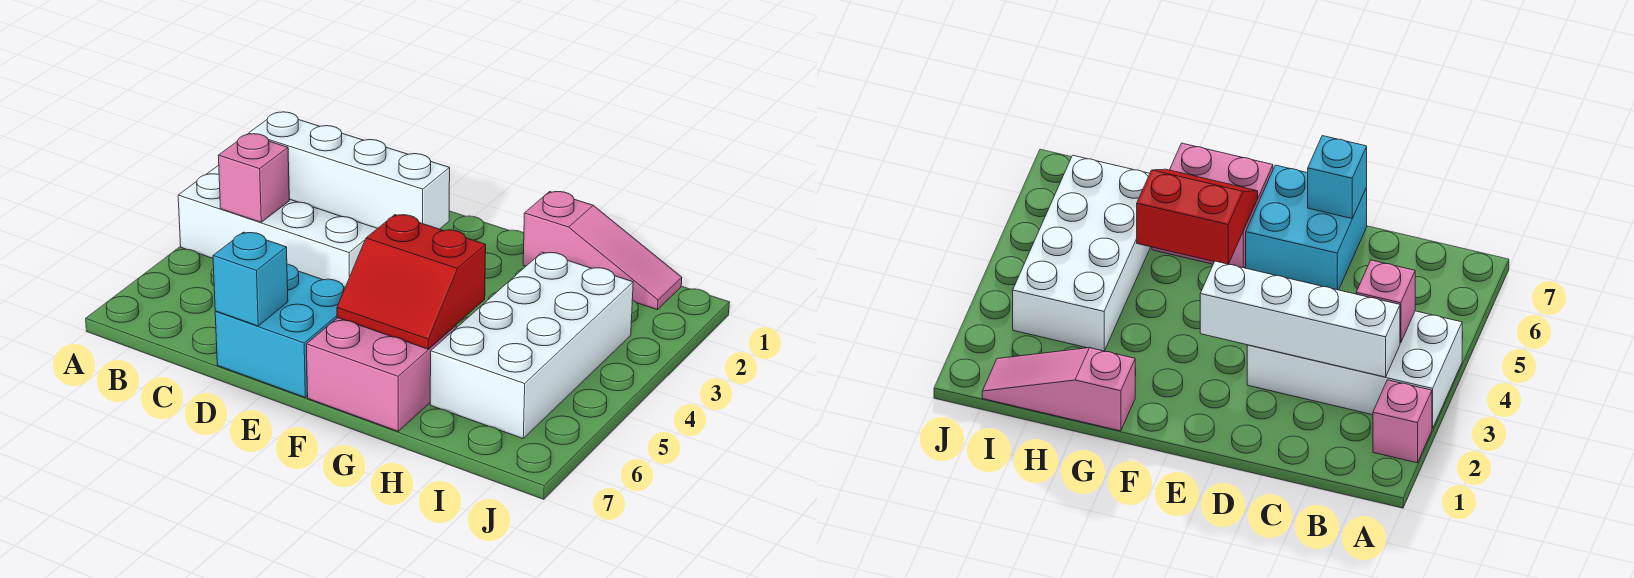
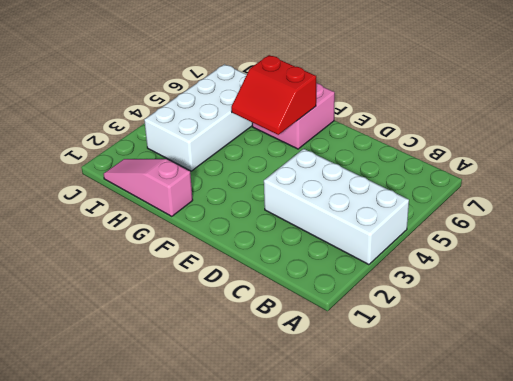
red 2x2 slope [231,55,316,135] -> red 2x2 slope turned to [337,215,486,349]
none -> pink 1x1 brick [1373,380,1432,463]
none -> cyan 2x2 brick [215,264,345,397]

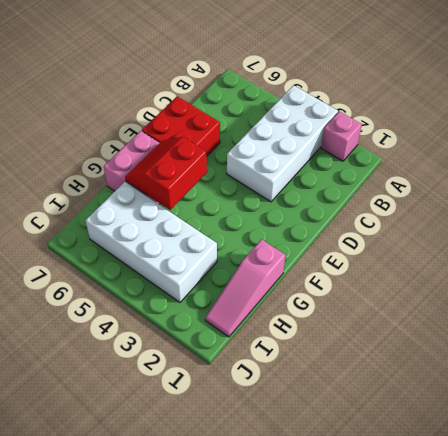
red 2x2 brick [142,96,220,156] -> cyan 2x2 brick [215,264,345,397]
none -> white 1x4 brick [249,112,450,229]
none -> pink 1x1 brick [218,134,289,222]

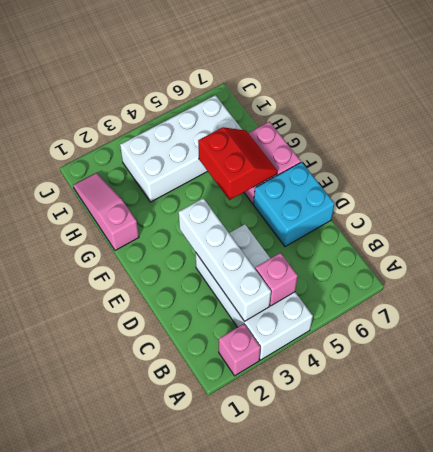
none -> cyan 1x1 brick [213,232,288,326]

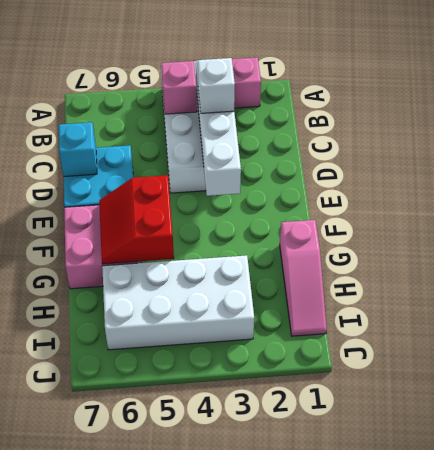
white 1x1 brick [198,58,235,113] -> none

